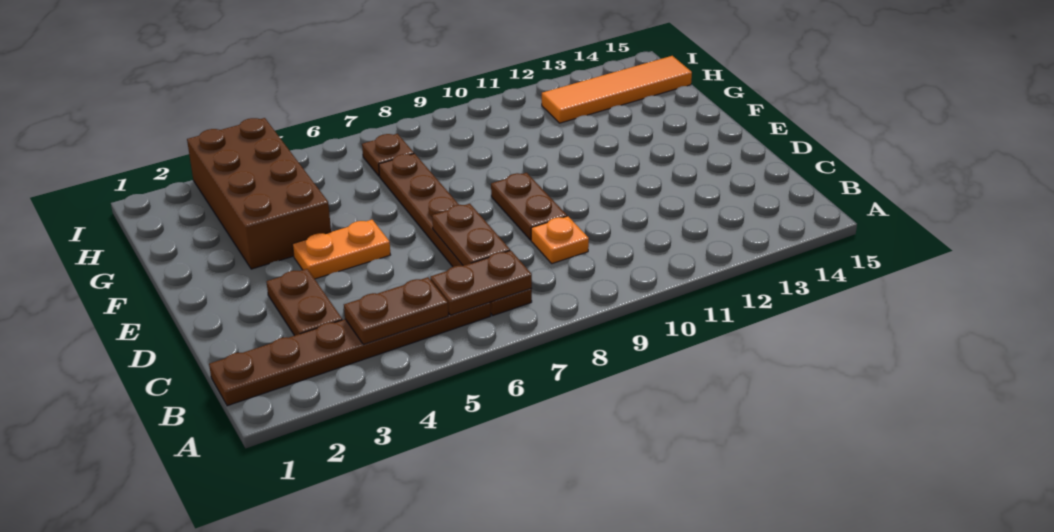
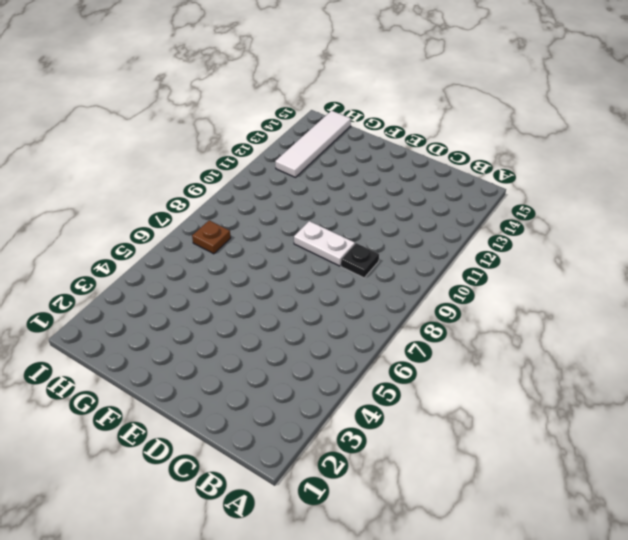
black 1x1 plate [341,243,379,278] -> orange 1x1 plate [531,216,589,264]
white 1x2 plate [294,221,355,266] -> brown 1x2 plate [491,173,567,240]
white 1x4 tile [275,111,351,177] -> orange 1x4 tile [542,56,692,123]
none -> brown 1x6 plate [209,302,491,406]
none -> brown 1x6 plate [379,154,532,316]
none -> brown 1x2 plate [266,269,342,336]

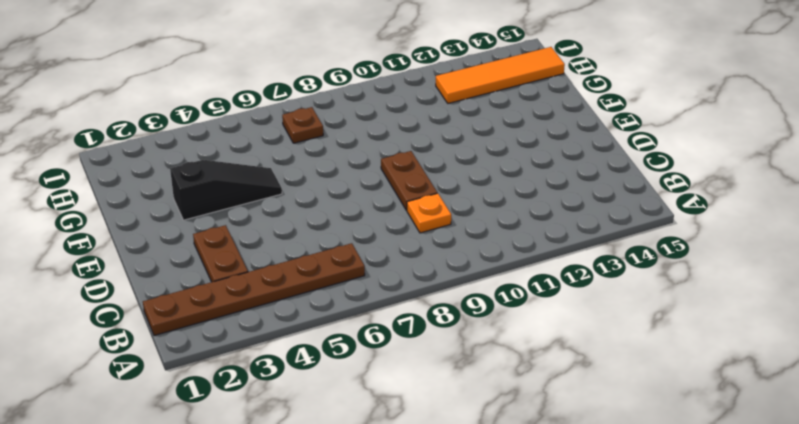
black 1x3 slope [170,160,282,220] -> brown 2x4 brick [187,118,331,269]
none -> brown 1x6 plate [379,154,532,316]
none -> orange 1x2 plate [292,220,390,279]
none -> brown 1x2 plate [344,277,448,344]

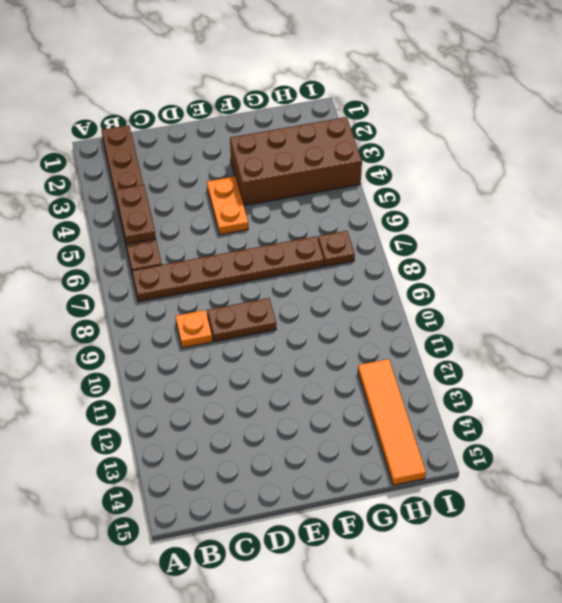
none -> brown 1x2 plate [266,269,342,336]
none -> brown 1x2 plate [430,251,532,315]
none -> brown 1x2 plate [432,204,510,266]

